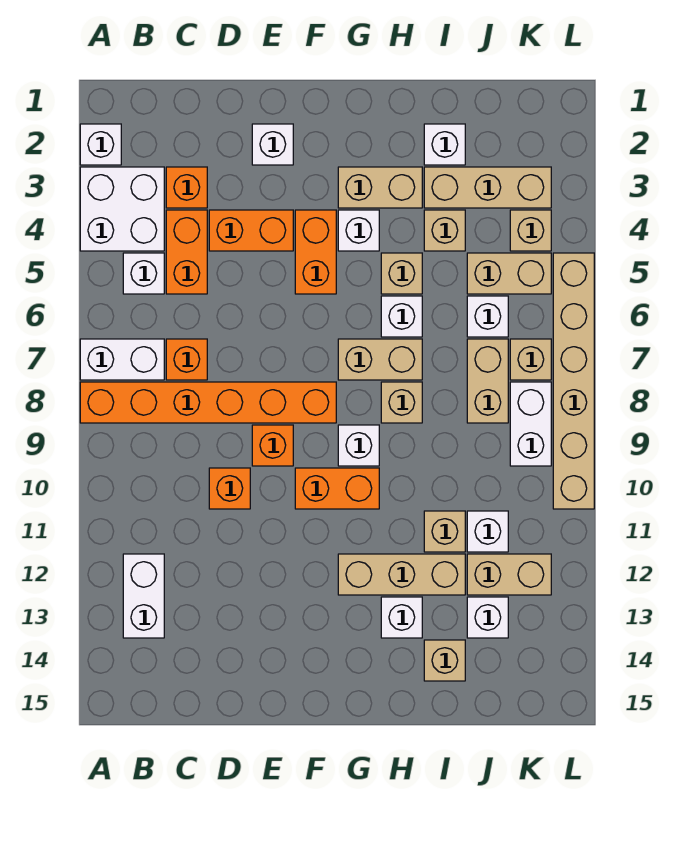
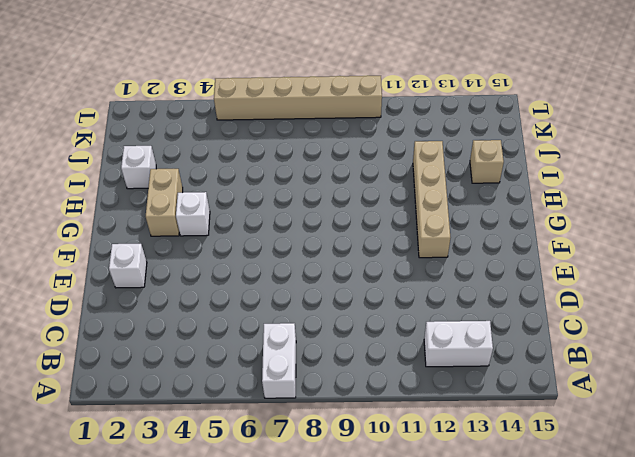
tan 1x4 brick [413,141,450,258] -> tan 1x3 brick [338,554,465,595]
none -> white 1x1 brick [80,124,121,165]
none -> white 2x2 brick [80,167,164,251]
none -> orange 1x6 brick [80,382,336,423]
none -> white 1x1 brick [123,253,164,294]

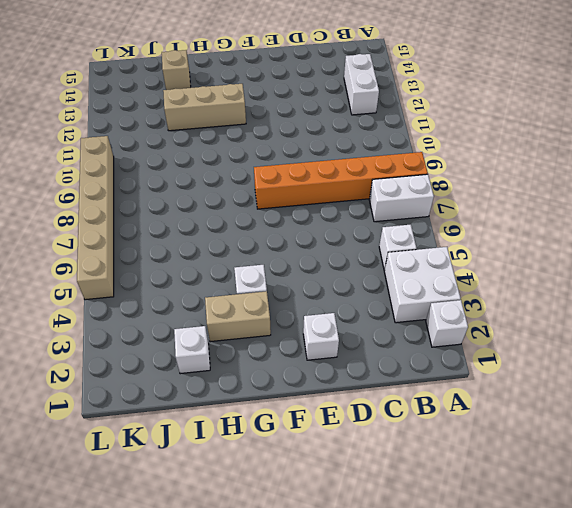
none -> orange 1x1 brick [166,167,207,208]
none -> orange 1x2 brick [166,210,207,294]
none -> orange 1x1 brick [166,339,207,380]
none -> orange 1x2 brick [209,210,293,251]

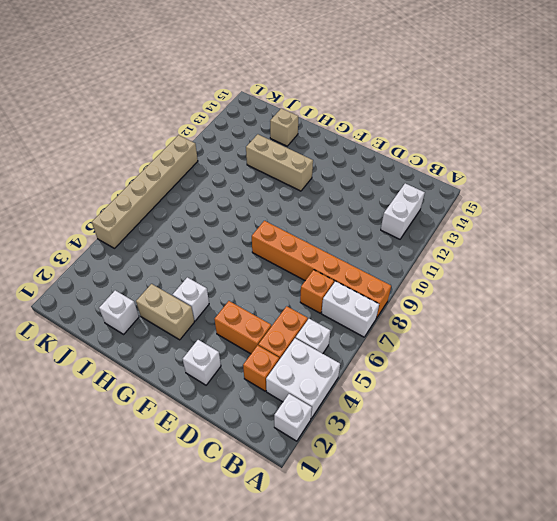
none -> orange 1x1 brick [209,468,250,509]
none -> orange 1x1 brick [252,425,293,466]
none -> orange 1x2 brick [295,210,336,294]
none -> orange 1x2 brick [295,468,379,509]

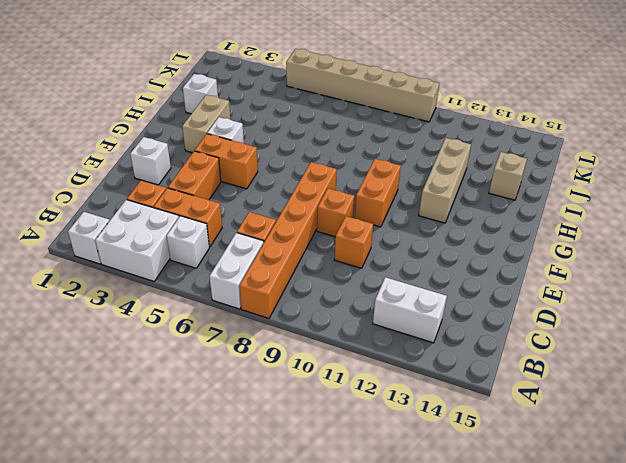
none -> tan 1x2 brick [338,339,422,380]
none -> white 1x1 brick [338,425,379,466]
none -> tan 1x1 brick [381,253,422,294]
none -> white 1x1 brick [381,296,422,337]

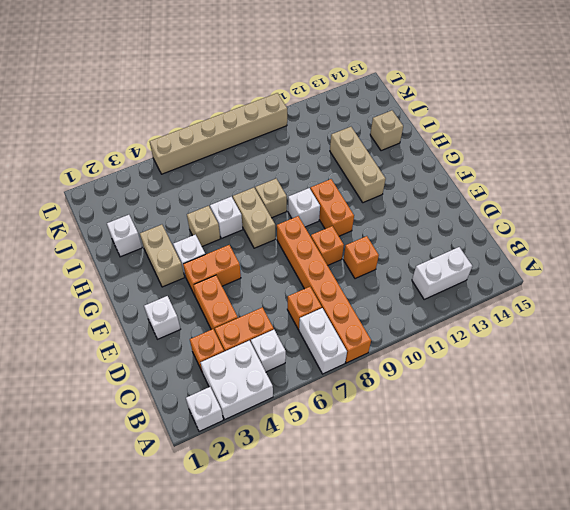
none -> white 1x1 brick [381,597,422,638]
none -> tan 1x3 brick [424,167,551,208]
none -> tan 1x1 brick [424,210,465,251]
none -> tan 1x1 brick [424,511,465,552]

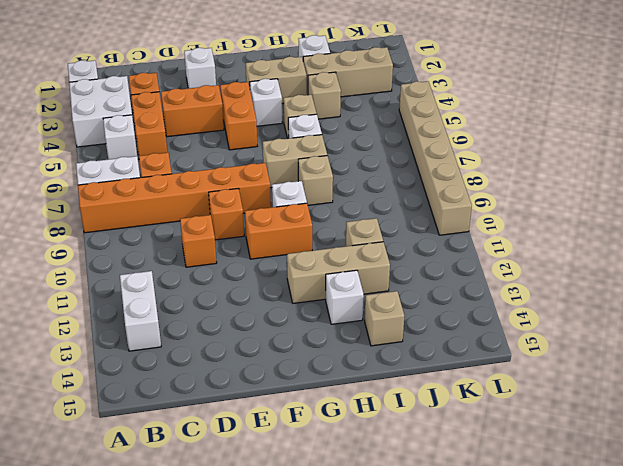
none -> tan 1x2 brick [467,253,551,294]
none -> white 1x1 brick [467,296,508,337]
none -> tan 1x2 brick [467,339,508,423]
none -> white 1x1 brick [467,511,508,552]

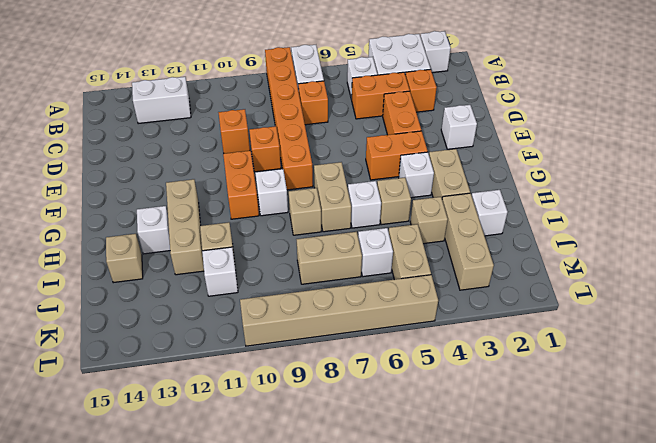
none -> tan 1x2 brick [467,554,551,595]
none -> white 1x1 brick [467,597,508,638]
none -> tan 1x1 brick [510,210,551,251]
none -> tan 1x1 brick [510,339,551,380]

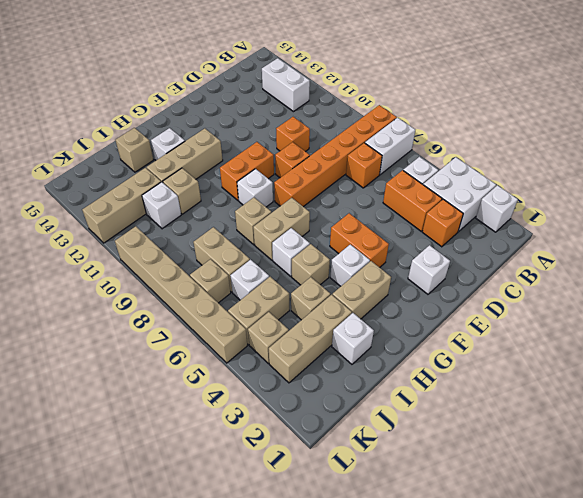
tan 1x3 brick [82,168,161,243] -> tan 1x2 brick [467,554,551,595]
none -> orange 1x2 brick [209,210,293,251]
none -> white 1x1 brick [467,597,508,638]
none -> white 1x2 brick [510,382,551,466]

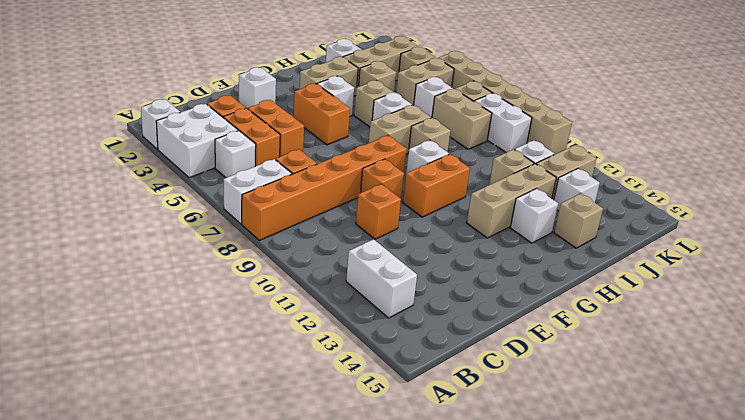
orange 1x2 brick [248,100,304,157] -> orange 1x2 brick turned to [209,210,293,251]

